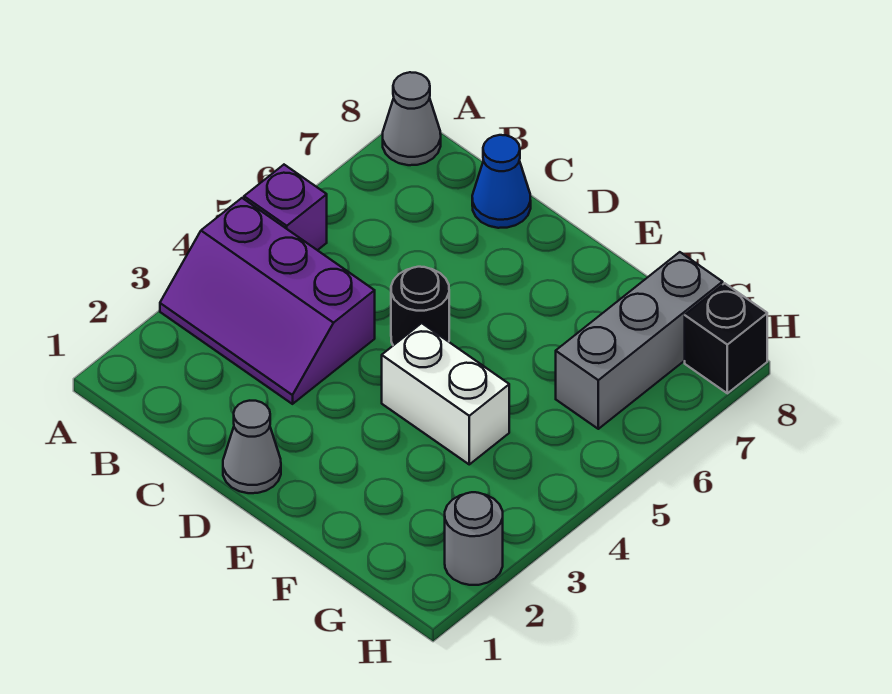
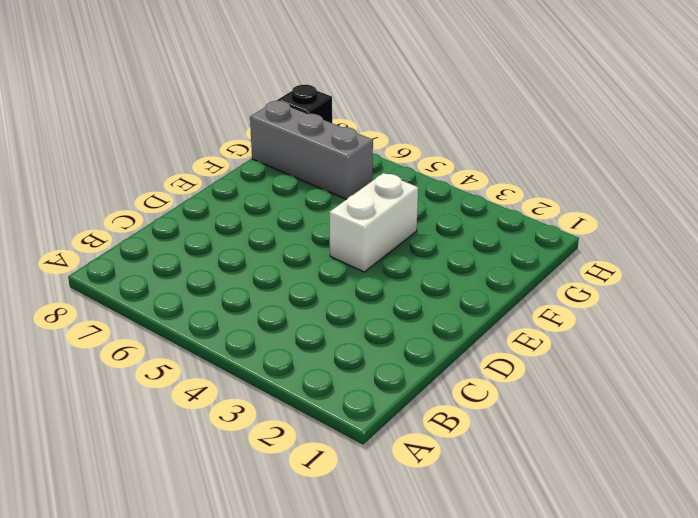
none -> purple 2x3 slope [160,198,375,404]
none -> purple 1x1 brick [244,165,327,250]

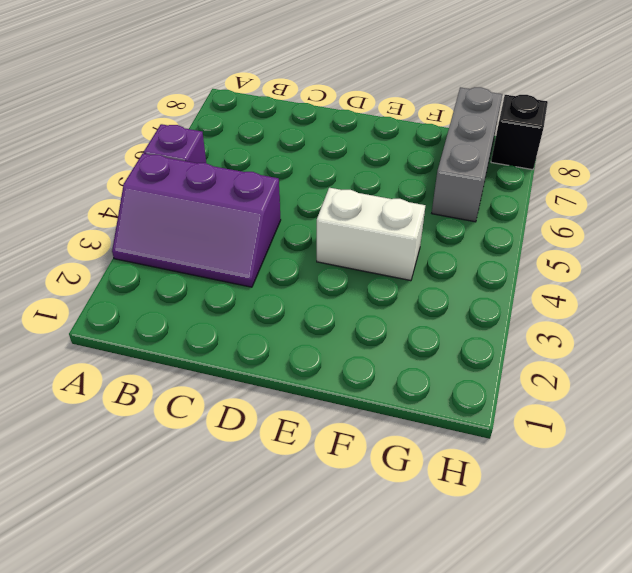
none -> grey 1x1 cone [383,72,441,165]
none -> blue 1x1 cone [472,135,531,228]

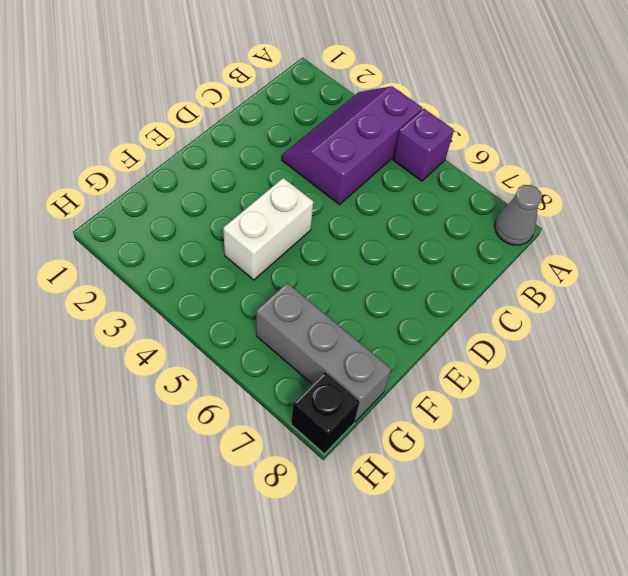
none -> blue 1x1 cone [472,135,531,228]
none -> grey 1x1 cone [223,401,281,493]

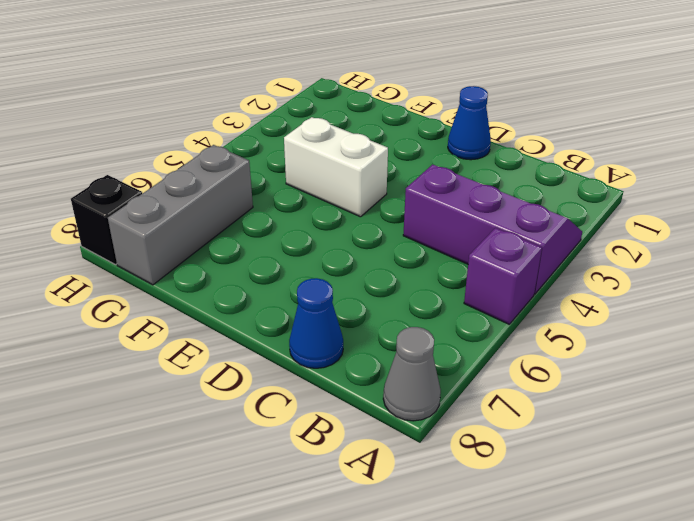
blue 1x1 cone [448,86,491,160] -> grey 1x1 cone [223,401,281,493]
none -> black 1x1 round brick [391,267,449,345]
none -> grey 1x1 round brick [445,492,503,585]

